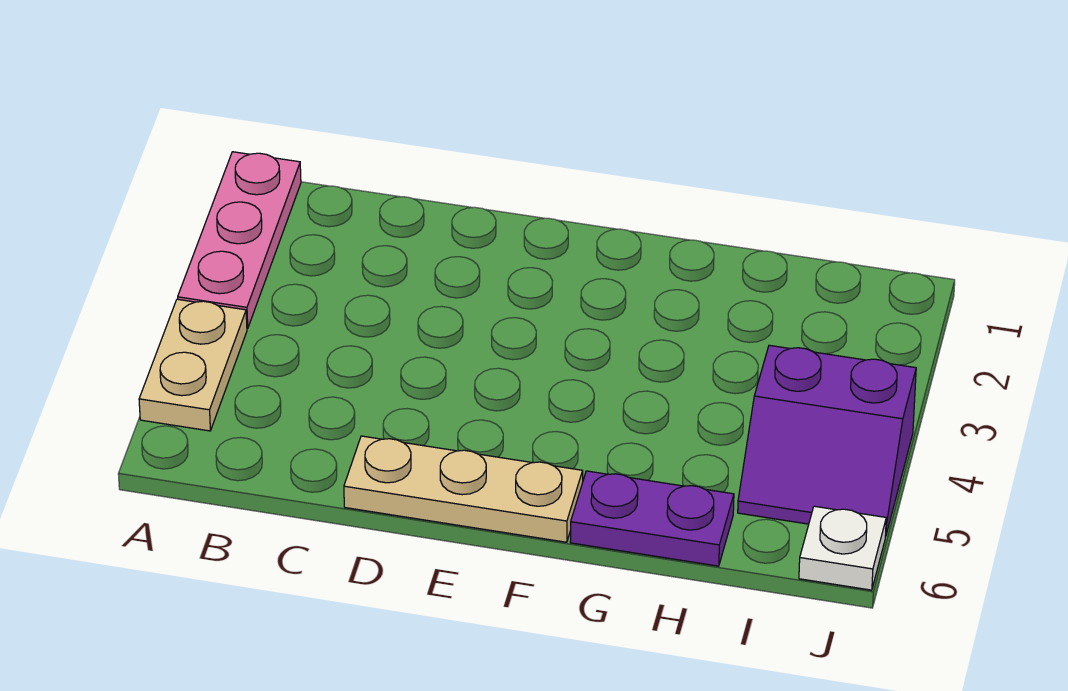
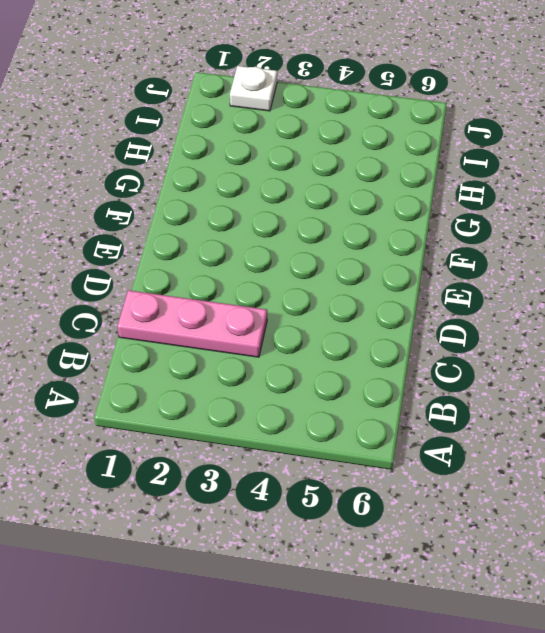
pink 1x3 plate [117,290,267,357] -> pink 1x3 plate moved to [178,152,301,329]
white 1x1 plate [230,66,277,111] -> white 1x1 plate moved to [799,506,886,590]
none -> tan 1x2 plate [139,299,247,431]
none -> tan 1x3 plate [344,436,583,542]

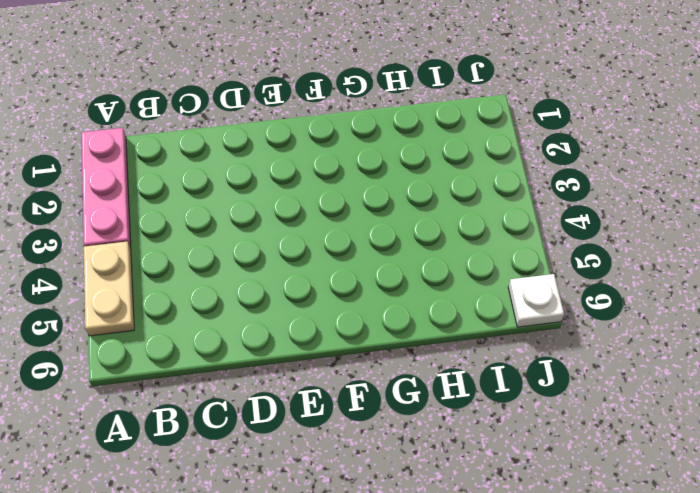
none -> tan 1x3 plate [344,436,583,542]
none -> purple 1x2 plate [570,471,734,566]

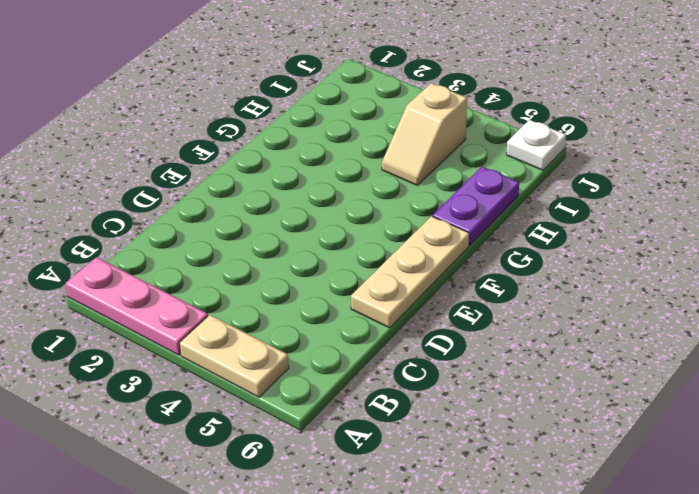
tan 1x2 slope [382,83,467,185] -> purple 2x2 slope [738,345,916,536]

